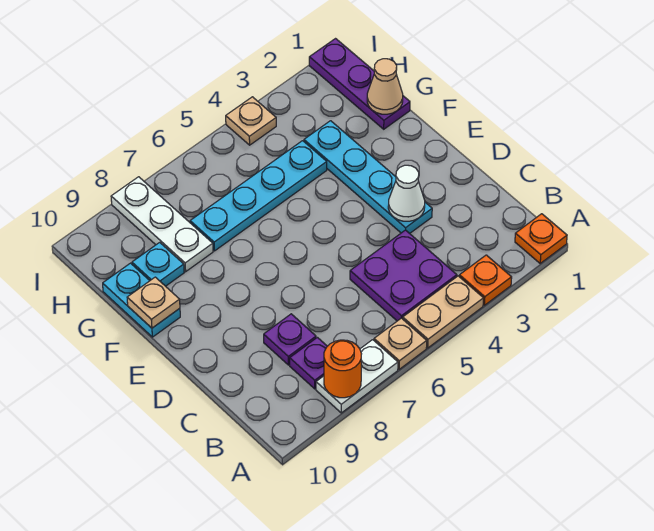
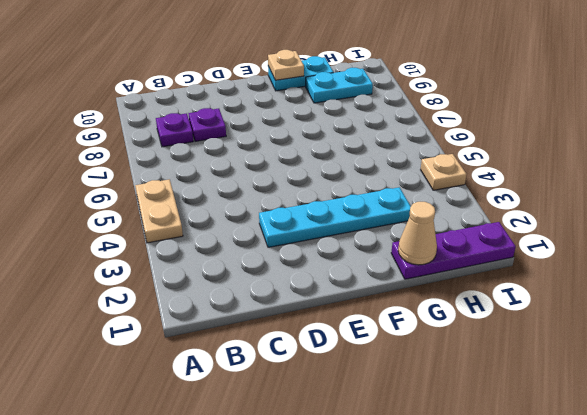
cyan 1x2 plate [306,68,373,103] -> cyan 1x1 plate [132,242,184,286]
none -> orange 1x1 plate [515,214,567,263]
none -> orange 1x1 plate [459,255,512,305]
none -> tan 1x1 plate [374,318,427,369]

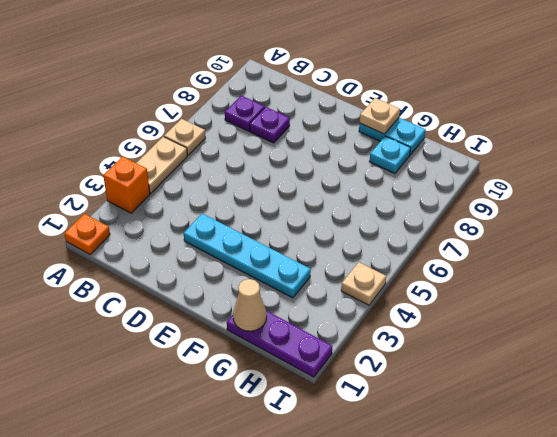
orange 1x1 brick [103,156,150,213] -> orange 1x1 plate [459,255,512,305]
none -> white 1x2 plate [316,340,398,413]
none -> purple 2x2 plate [350,230,457,321]
none -> cyan 1x4 plate [190,141,327,251]

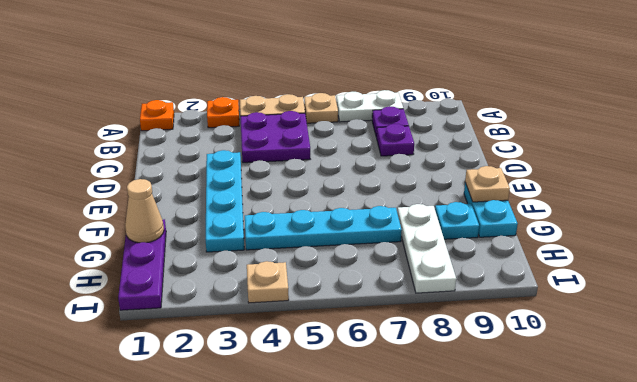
none -> orange 1x1 round brick [324,340,361,398]
none -> white 1x1 cone [388,165,425,221]

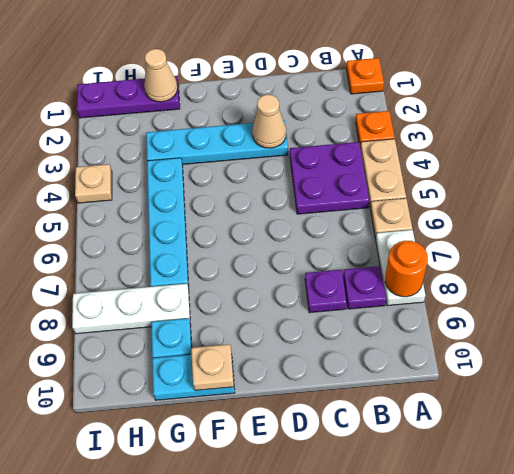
tan 1x1 cone [252,94,286,148] -> white 1x1 cone [388,165,425,221]

